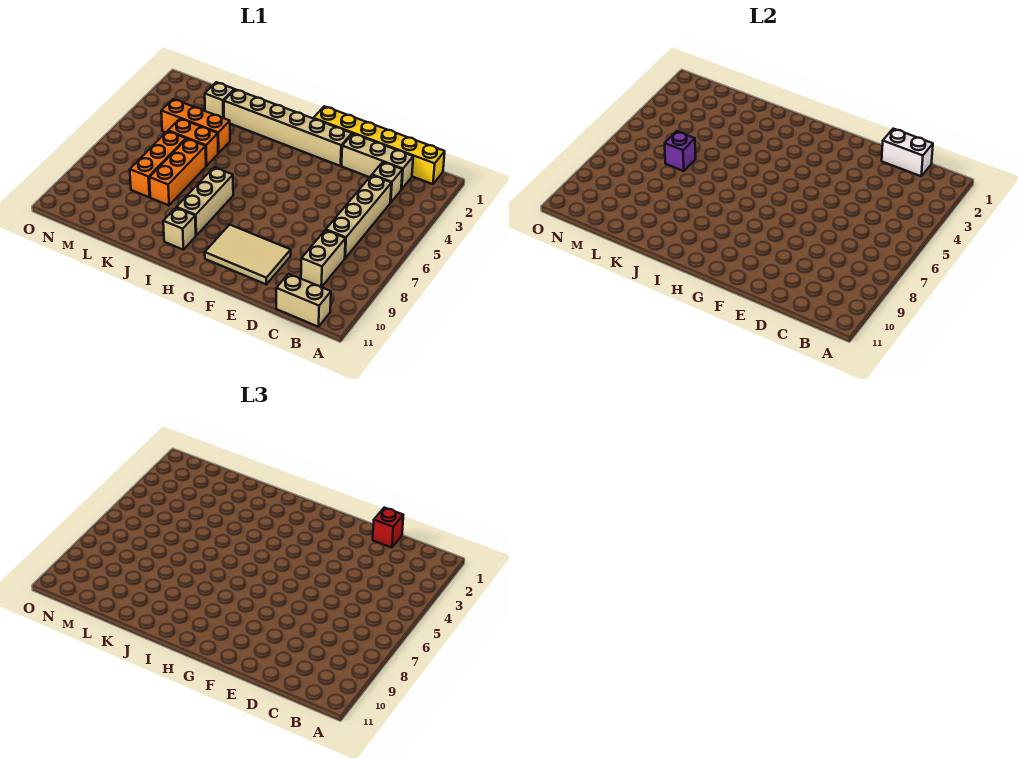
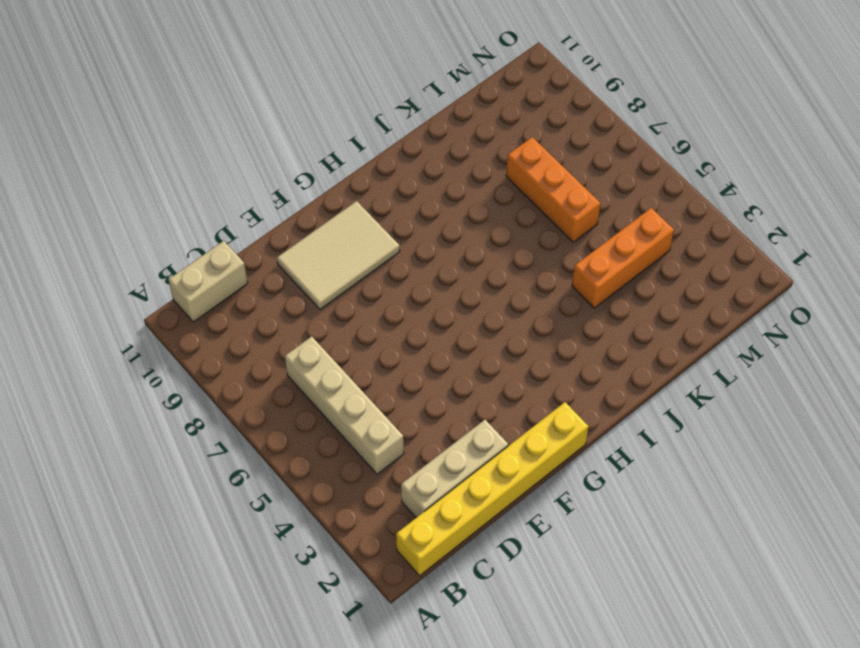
none -> tan 1x1 brick [372,162,402,203]
none -> tan 1x2 brick [301,230,346,287]
none -> tan 1x6 brick [224,89,352,166]

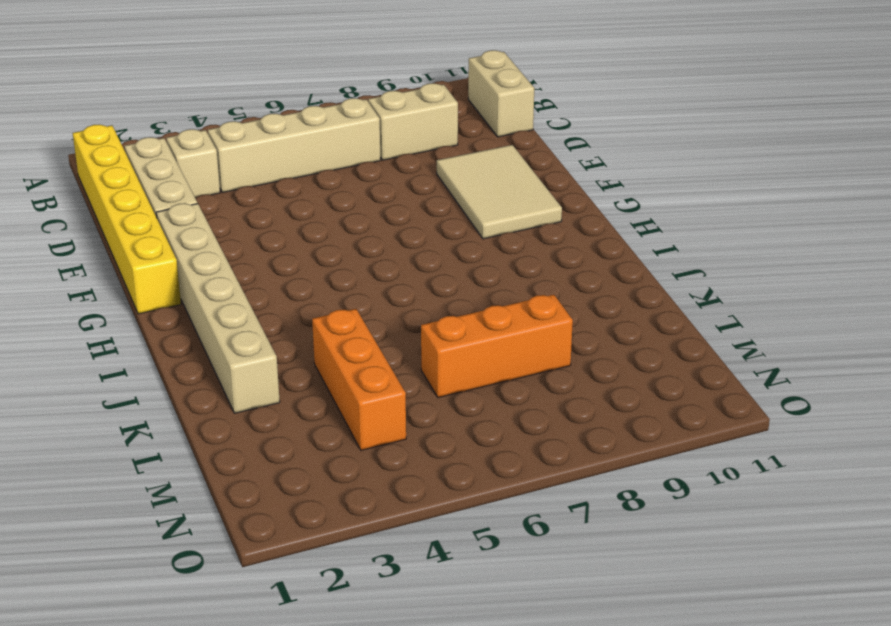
none -> tan 1x3 brick [176,167,233,235]
none -> tan 1x1 brick [163,208,196,250]
none -> orange 1x2 brick [168,119,218,166]

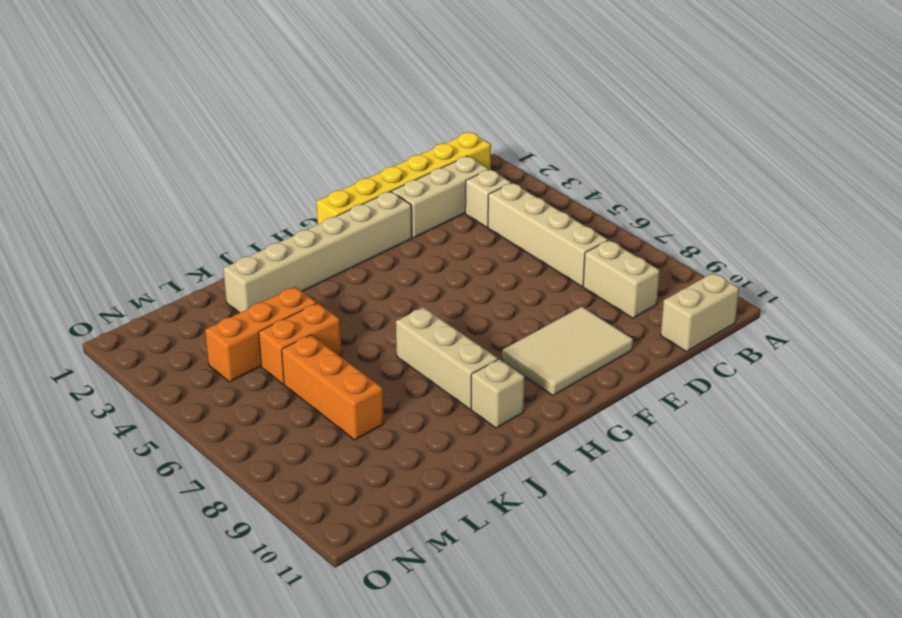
none -> orange 1x3 brick [149,139,206,205]
none -> tan 1x1 brick [205,82,234,118]
none -> white 1x2 brick [882,129,933,176]

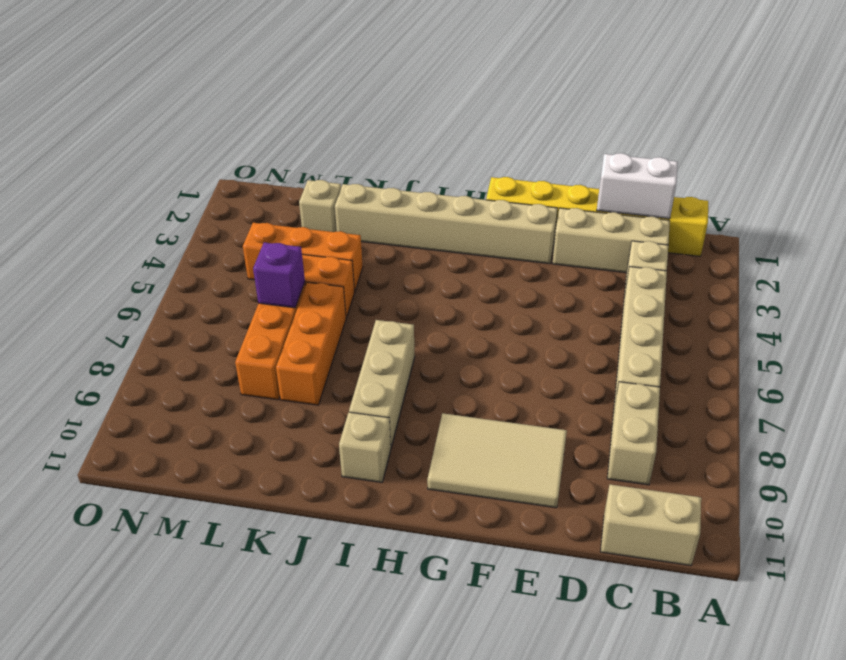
none -> red 1x1 brick [373,508,403,548]

